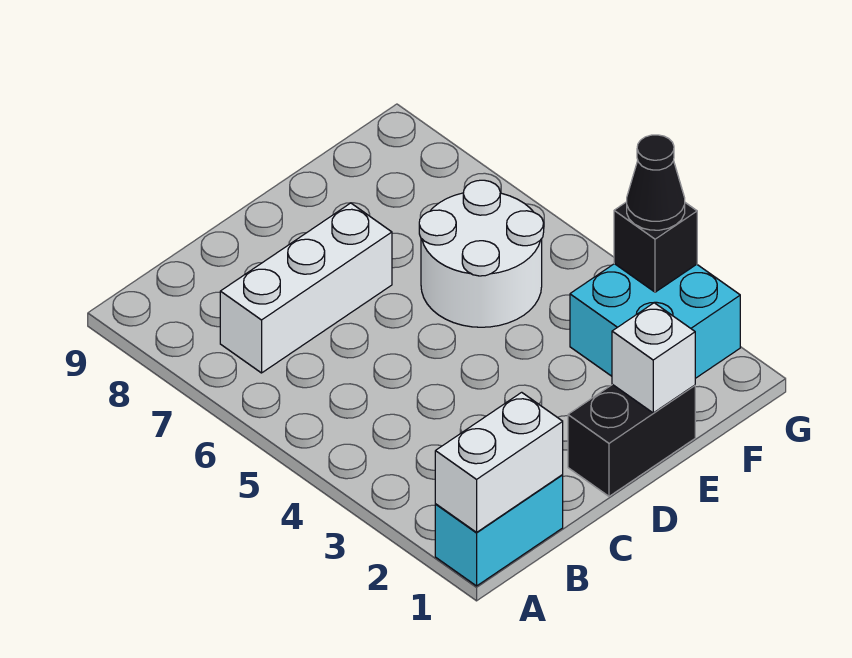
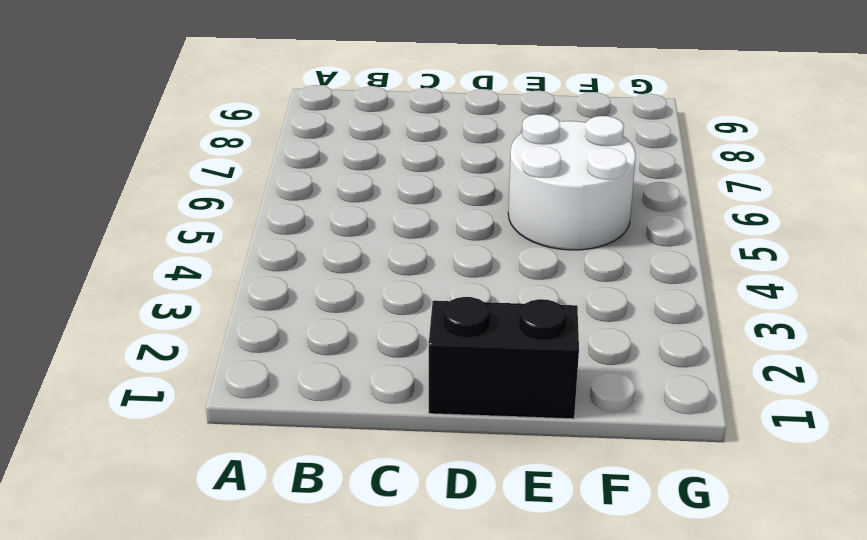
none -> cyan 1x2 brick [435,475,563,586]
none -> white 1x3 brick [220,203,392,373]

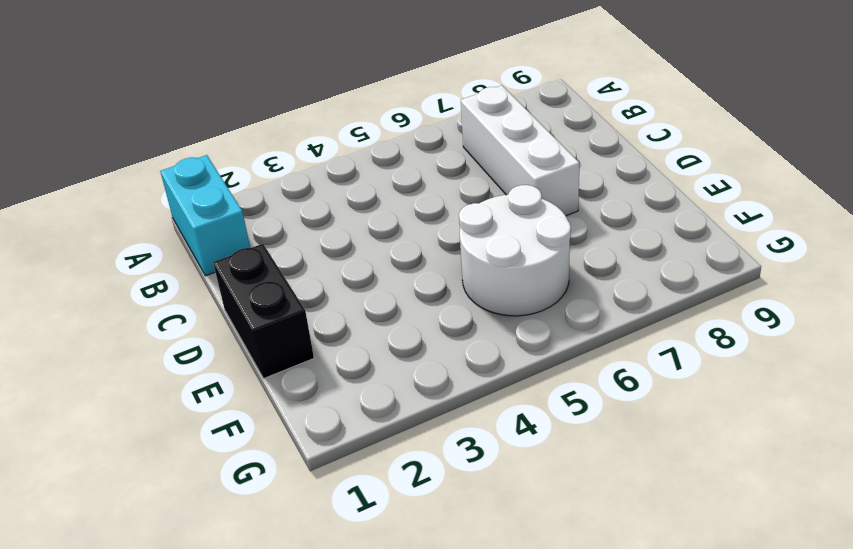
none -> cyan 2x2 brick [570,264,740,378]
none -> white 1x2 brick [435,392,563,532]

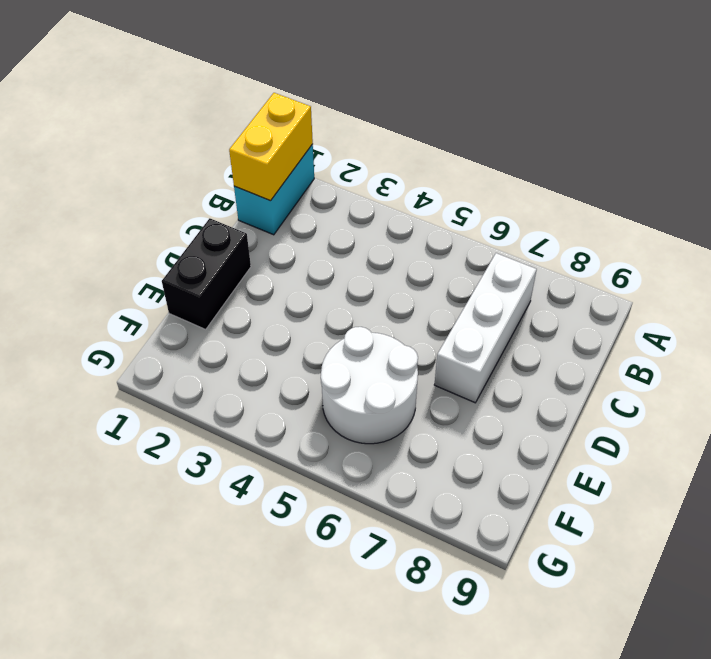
yellow 1x2 brick [229,93,313,201] -> white 1x2 brick [435,392,563,532]
none -> cyan 2x2 brick [570,264,740,378]
none -> white 1x1 brick [612,303,695,413]

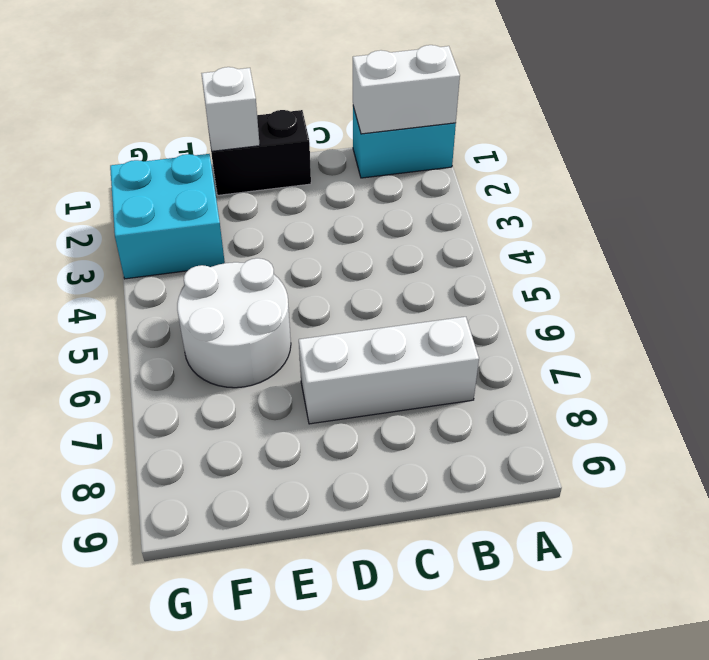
none -> black 1x1 brick [614,202,697,292]
none -> black 1x1 cone [627,135,685,230]

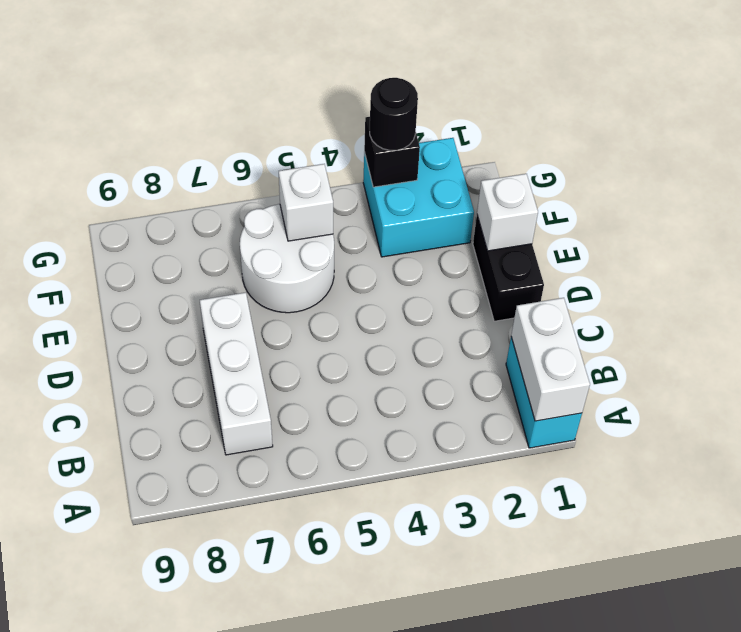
white 1x1 brick [279,164,333,241] -> none
black 1x1 round brick [370,78,418,150] -> black 1x1 cone [627,135,685,230]

